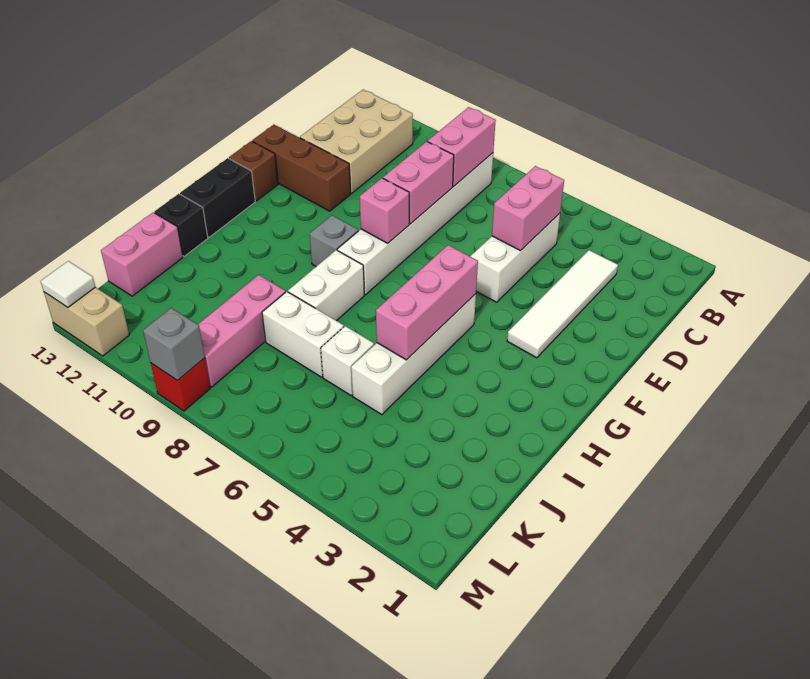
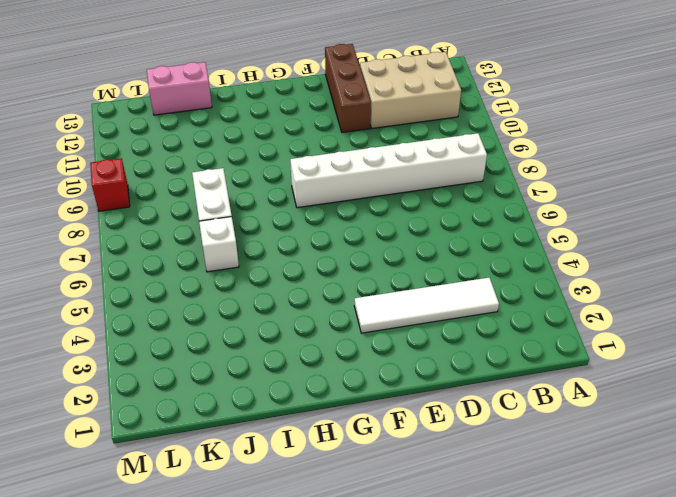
none -> white 1x3 brick [470,213,560,302]
none -> brown 1x1 brick [229,141,278,201]
none -> white 1x4 brick [351,294,476,415]

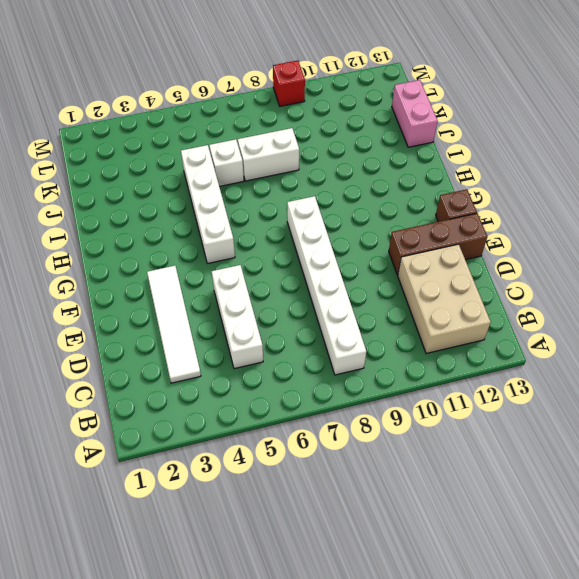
none -> grey 1x1 brick [310,215,358,266]
none -> black 1x2 brick [180,158,255,237]
none -> white 1x2 brick [288,250,364,321]

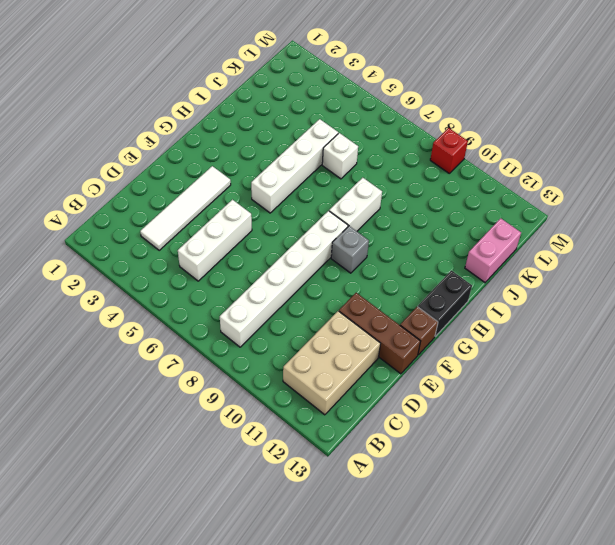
none -> black 1x1 brick [155,194,208,256]
none -> white 1x2 brick [262,292,344,377]
none -> pink 1x3 brick [198,275,285,387]

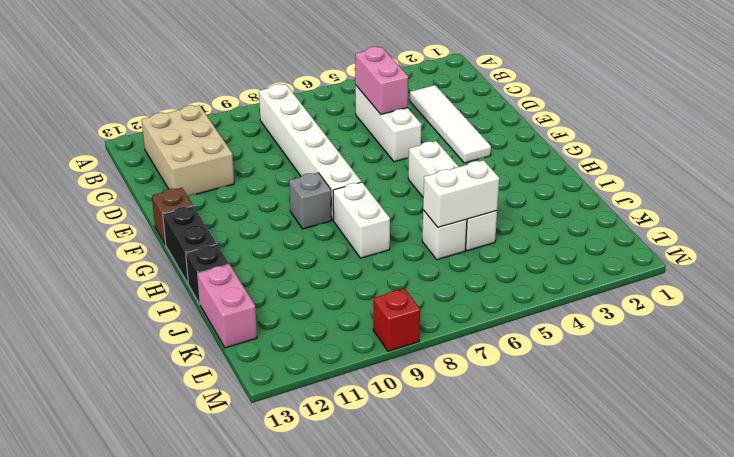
white 1x2 brick [423,160,499,227] -> white 1x2 brick moved to [262,292,344,377]
none -> brown 1x3 brick [252,125,351,211]
none -> pink 1x3 brick [198,275,285,387]
none -> tan 1x2 brick [44,287,129,356]

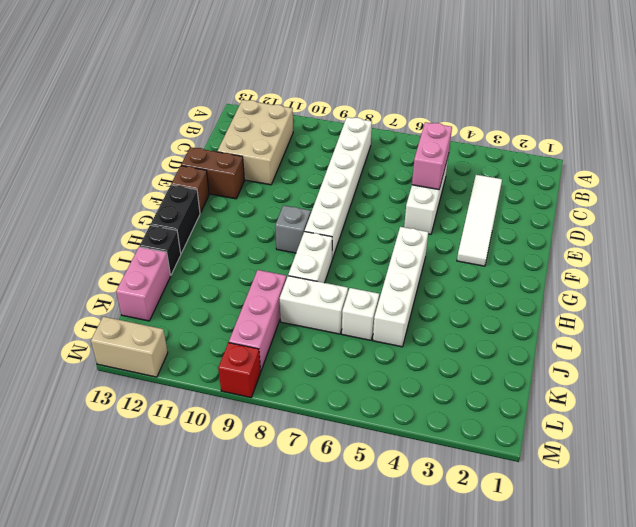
brown 1x2 brick [181,147,244,199] -> brown 1x3 brick [252,125,351,211]
none -> pink 1x2 brick [428,107,496,186]
none -> pink 1x2 brick [383,142,454,224]
none -> pink 1x1 brick [360,178,409,243]

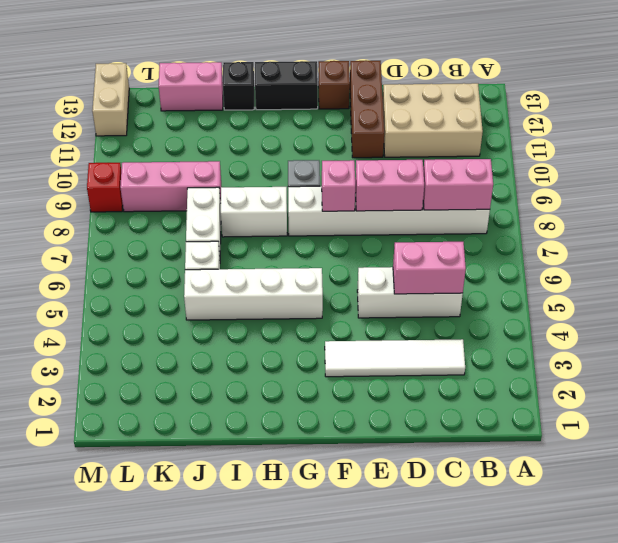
none -> pink 1x3 brick [376,245,478,360]
none -> grey 1x1 brick [143,308,205,381]
none -> white 1x1 tile [40,261,95,307]

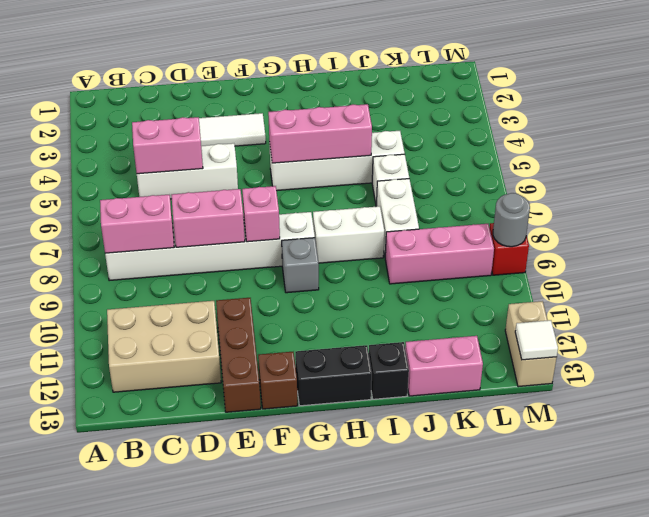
grey 1x1 round brick [493,193,530,247] -> grey 1x1 brick [143,308,205,381]

